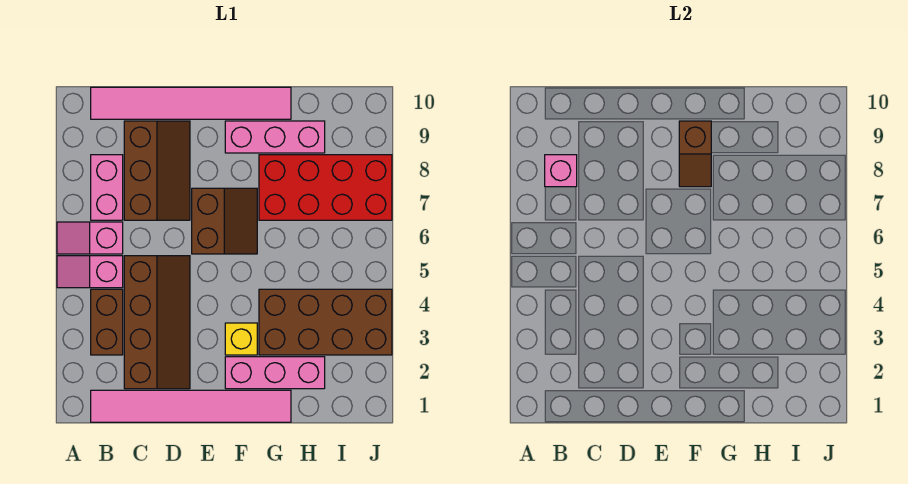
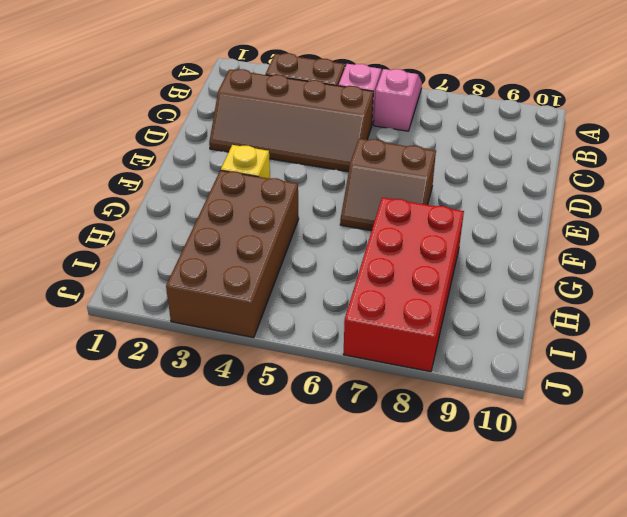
none -> pink 1x6 tile [91,390,291,422]
none -> pink 1x2 brick [91,155,123,220]
none -> pink 1x6 tile [91,87,291,119]

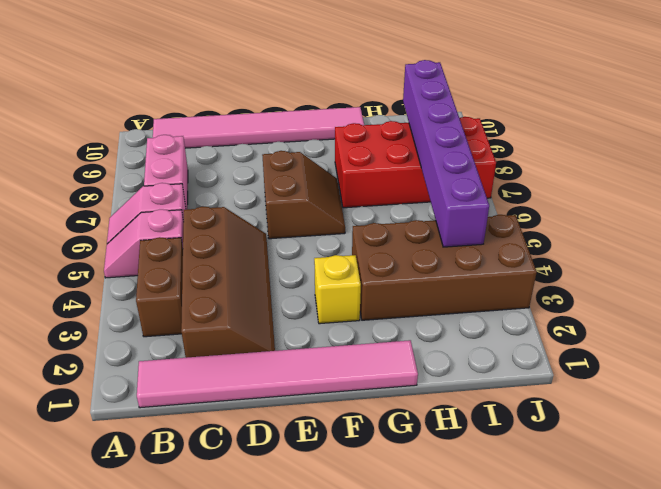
purple 1x6 brick [403,60,489,247] -> none
none -> brown 2x3 slope [124,121,190,220]
none -> pink 1x3 brick [225,357,325,389]
none -> pink 1x3 brick [225,121,325,153]

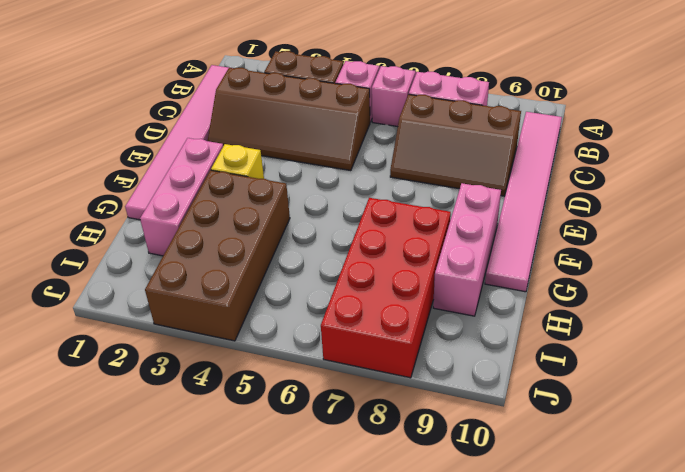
none -> brown 2x2 slope [192,188,257,254]
none -> pink 1x1 brick [545,155,577,187]
none -> brown 1x2 slope [679,121,711,187]

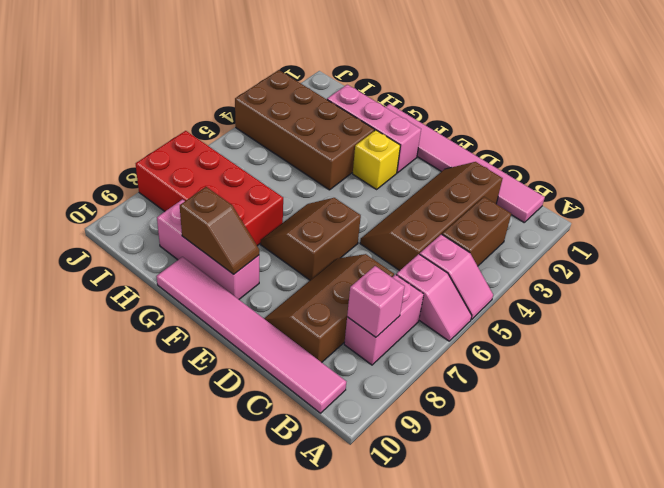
brown 1x2 slope [180,187,259,274] -> brown 1x2 slope turned to [679,121,711,187]

